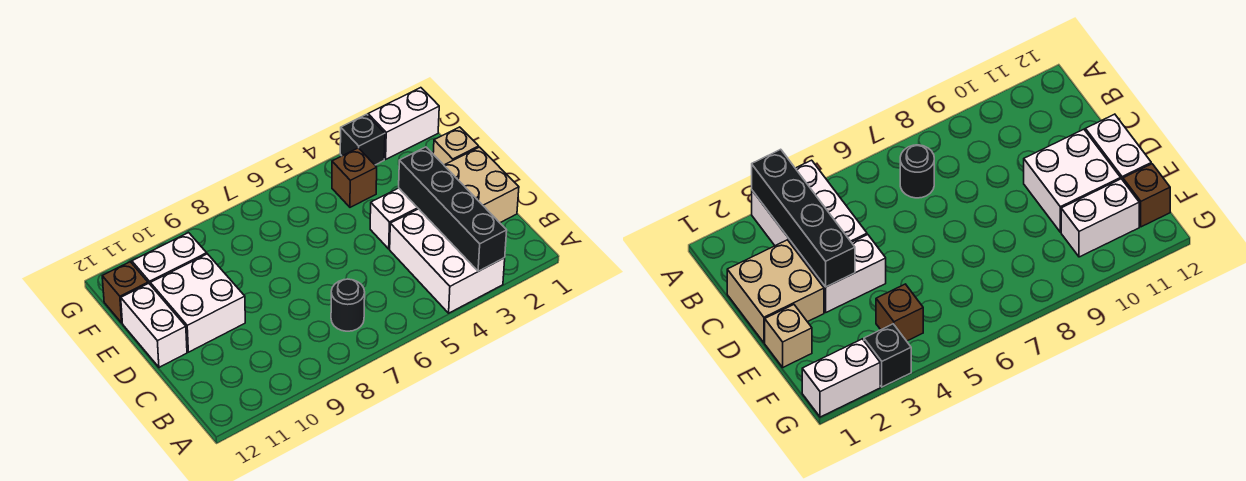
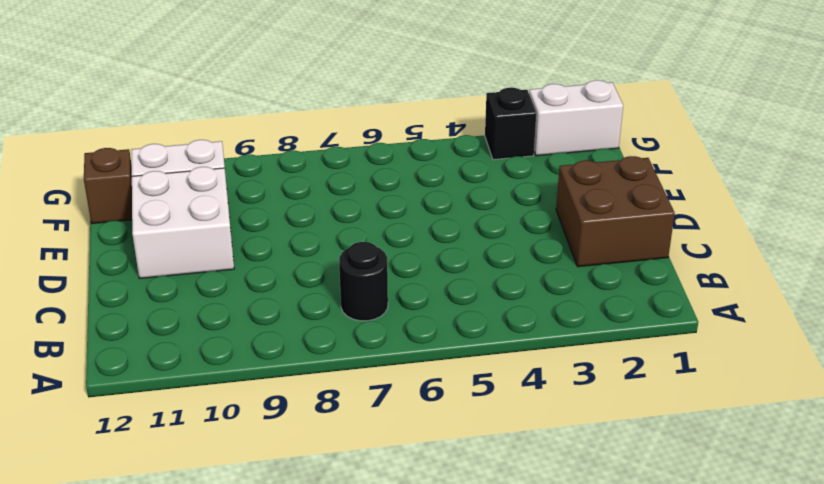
brown 2x2 brick [556,156,675,267] -> tan 2x2 brick [444,147,519,223]
none -> white 2x3 brick [390,209,505,313]
none -> white 1x2 brick [370,188,418,249]
none -> white 1x2 brick [121,283,187,367]

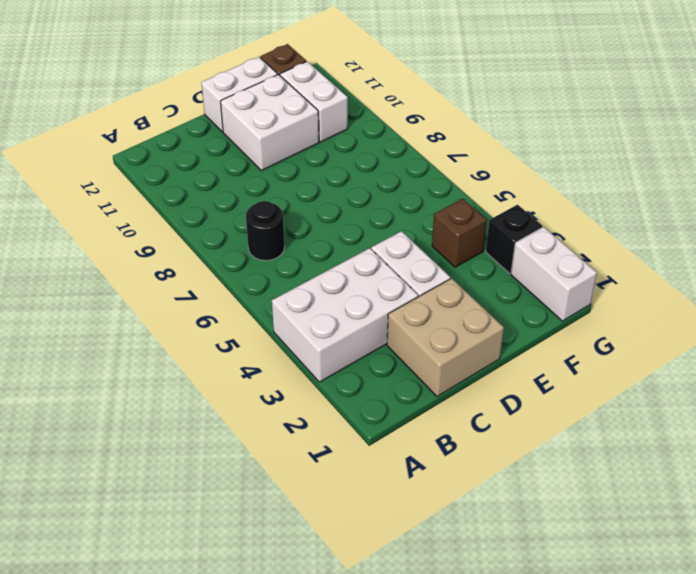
none -> tan 1x1 brick [433,127,479,165]
none -> black 1x4 brick [399,147,507,271]

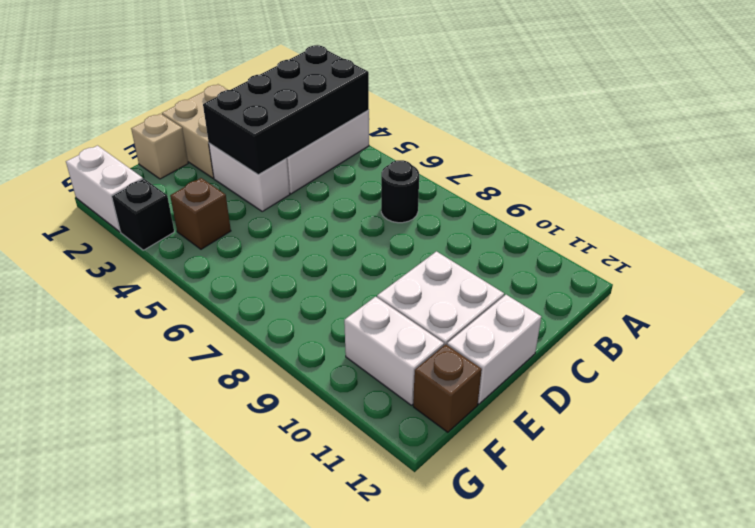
black 2x4 brick [203,45,369,175] -> black 1x4 brick [399,147,507,271]

